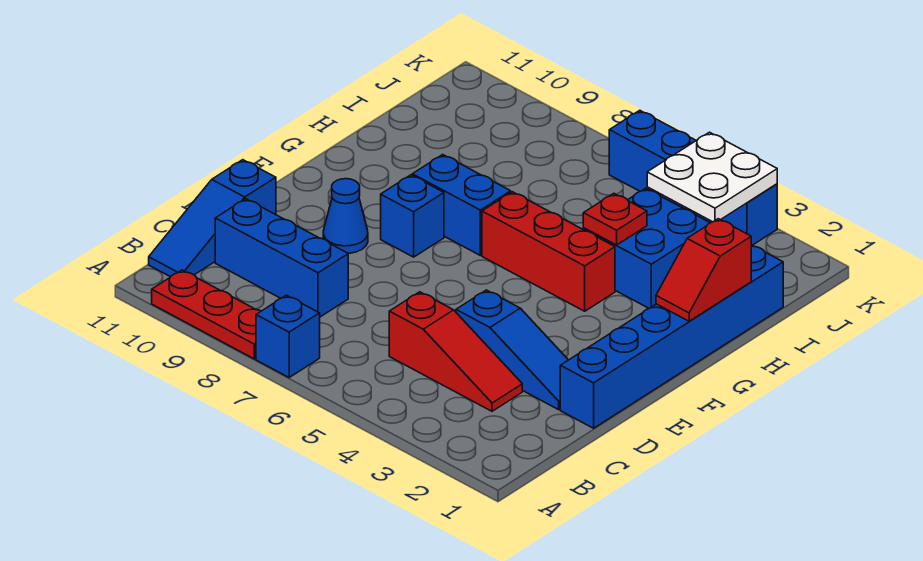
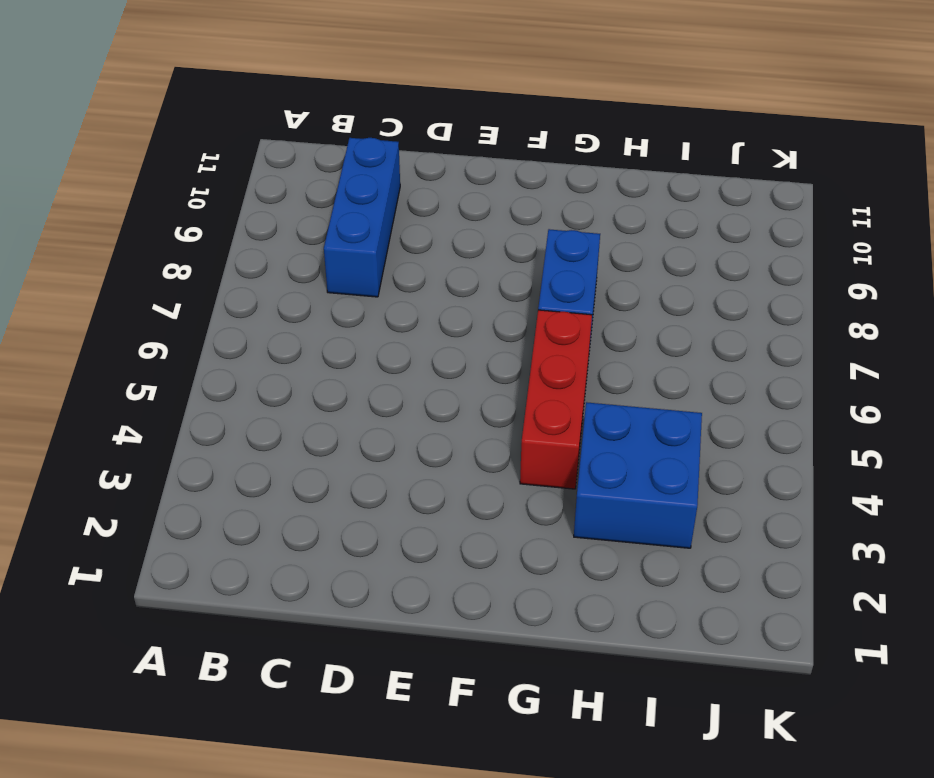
none -> blue 1x1 brick [256,295,320,377]
none -> red 1x3 plate [152,270,261,359]
none -> blue 1x3 slope [149,160,276,277]

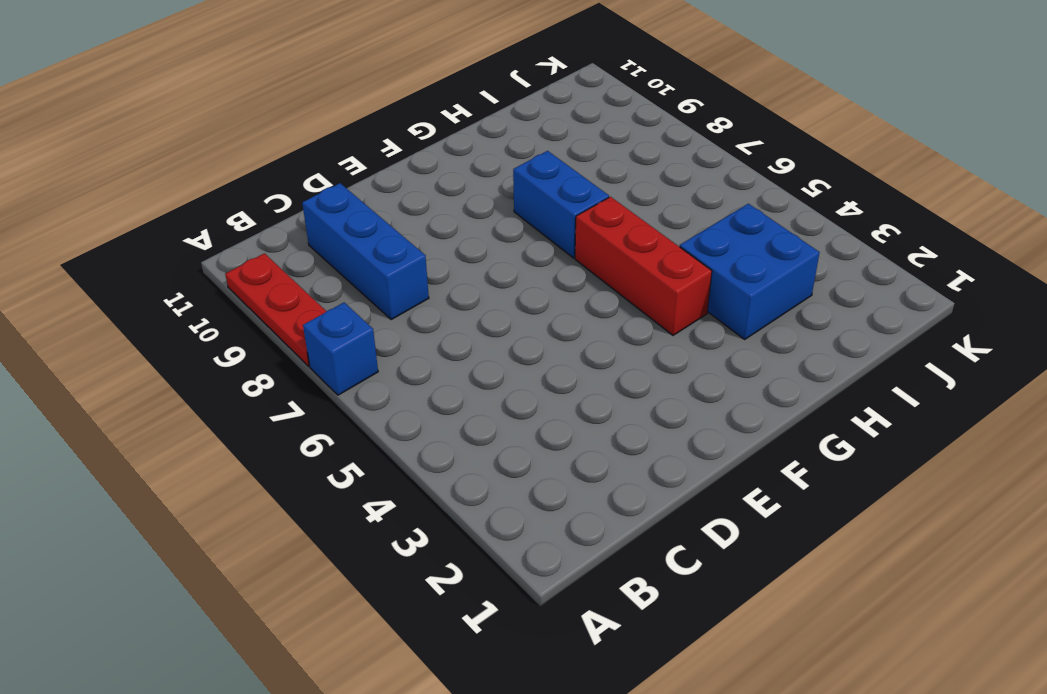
none -> blue 1x3 slope [149,160,276,277]
none -> red 1x3 slope [389,292,522,411]
none -> blue 1x6 brick [560,245,783,428]

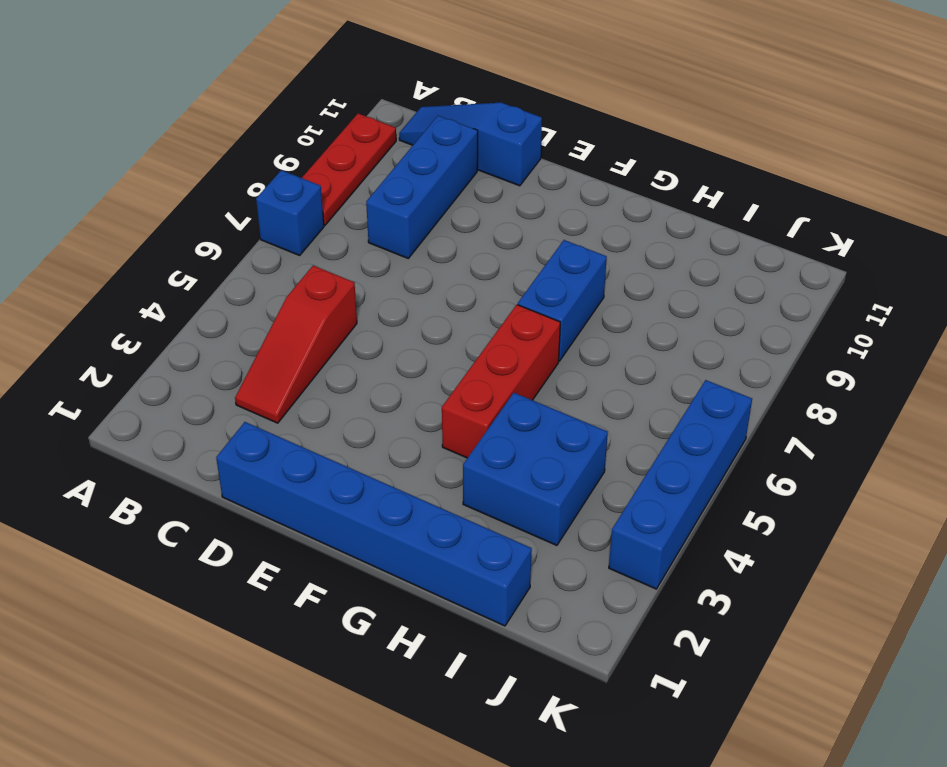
none -> blue 1x3 slope [456,290,568,410]
none -> blue 1x1 cone [323,179,368,253]
none -> blue 1x1 brick [381,175,444,257]

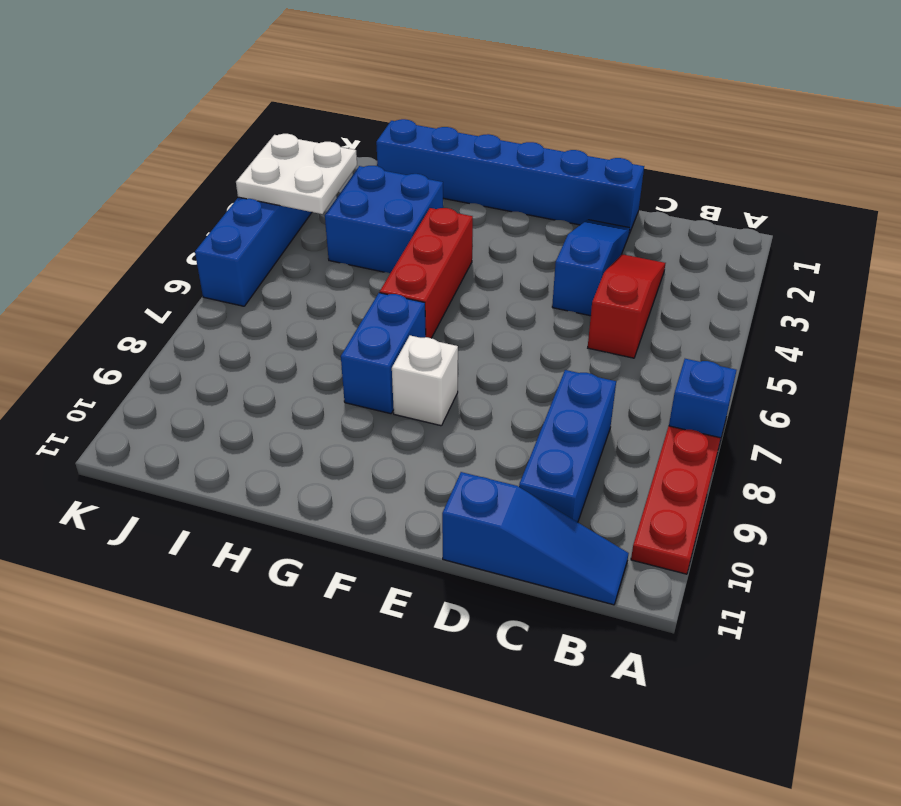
white 1x1 brick [392,335,458,426] -> blue 1x1 brick [381,175,444,257]
none -> blue 1x1 cone [323,179,368,253]
none -> red 1x2 slope [656,219,751,321]
none -> red 1x1 plate [583,193,647,245]

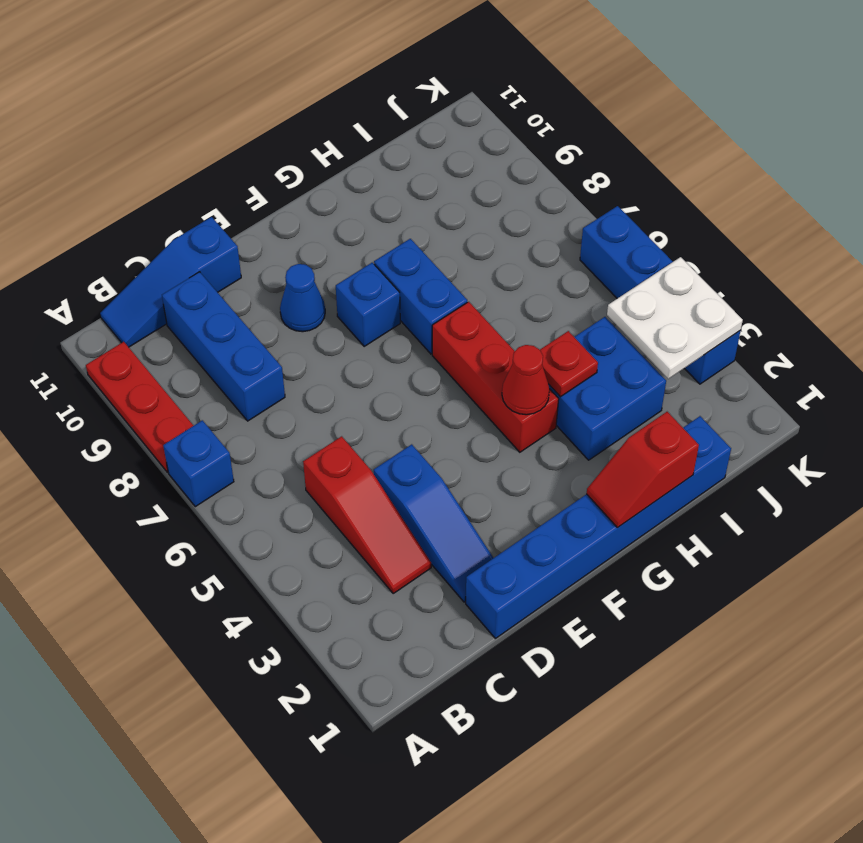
red 1x1 cone [502,345,549,415] -> none

